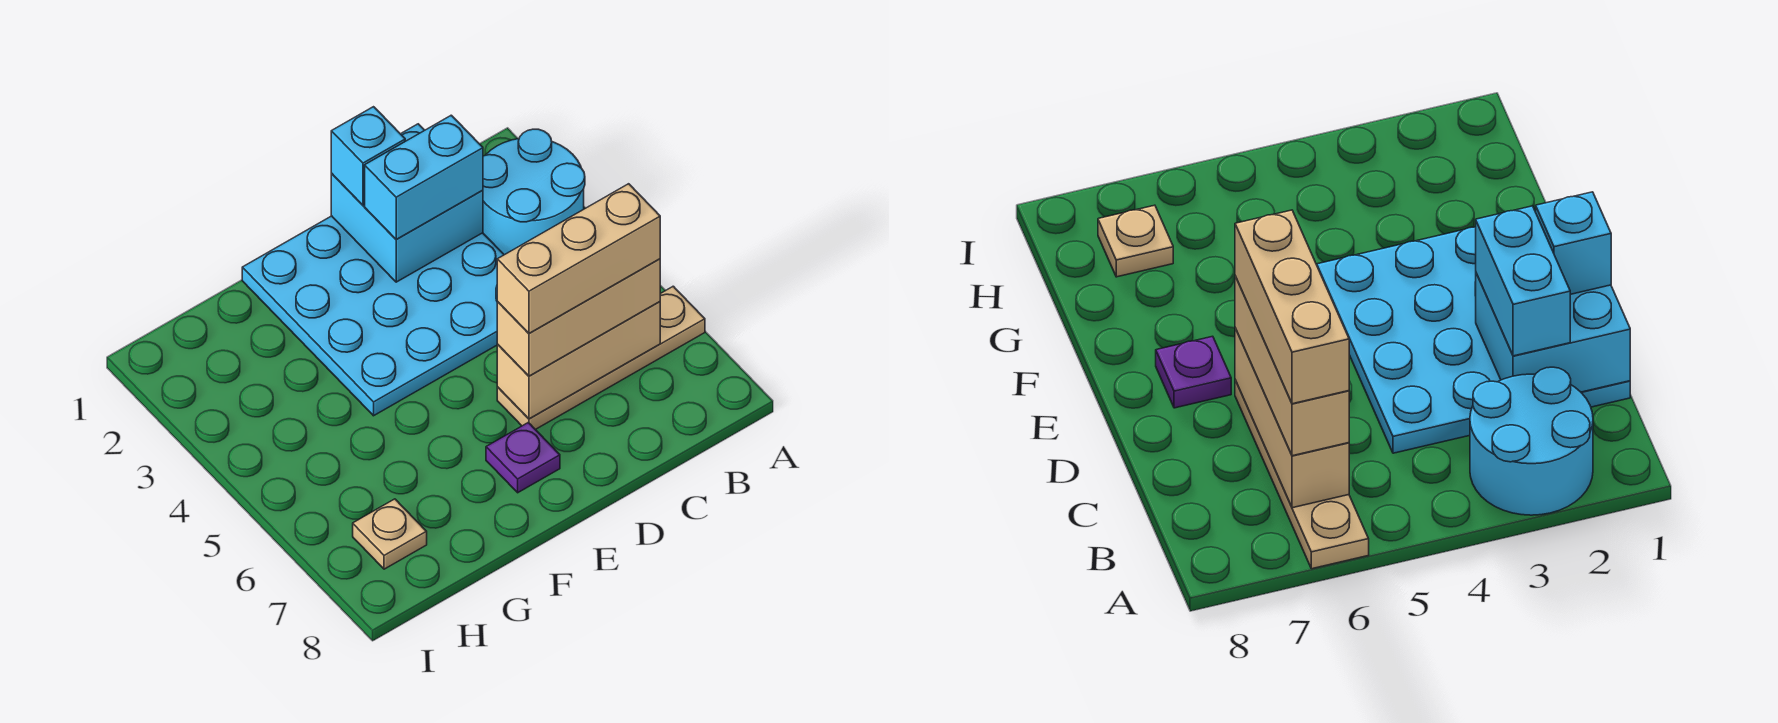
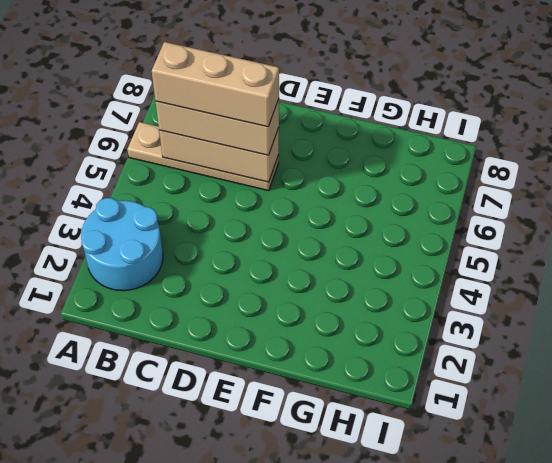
none -> cyan 4x4 plate [242,216,504,416]
none -> purple 1x1 plate [486,422,560,493]

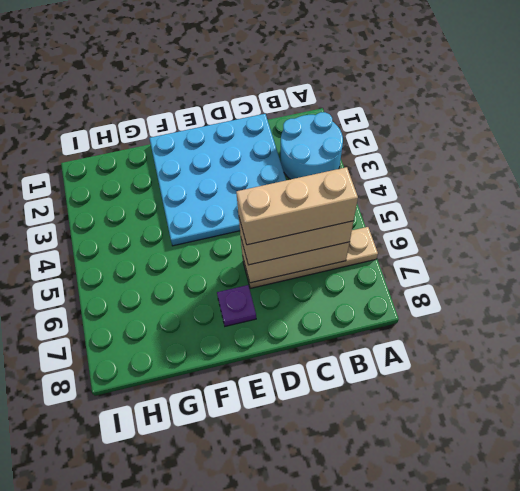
none -> tan 1x1 plate [353,499,427,569]
none -> cyan 2x2 brick [331,124,483,282]

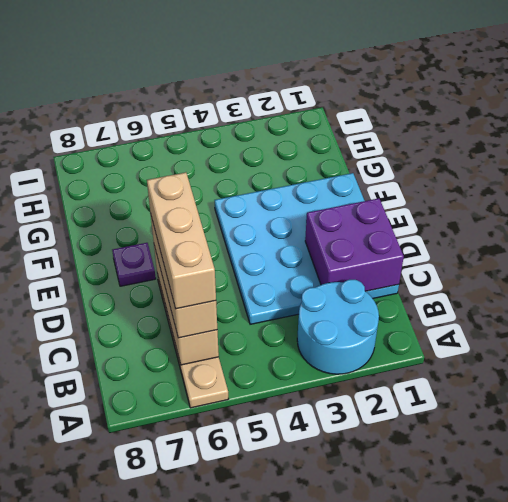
purple 2x2 brick [305,198,404,291] -> cyan 2x2 brick [331,124,483,282]
none -> tan 1x1 plate [353,499,427,569]
none -> cyan 1x2 brick [365,115,483,239]

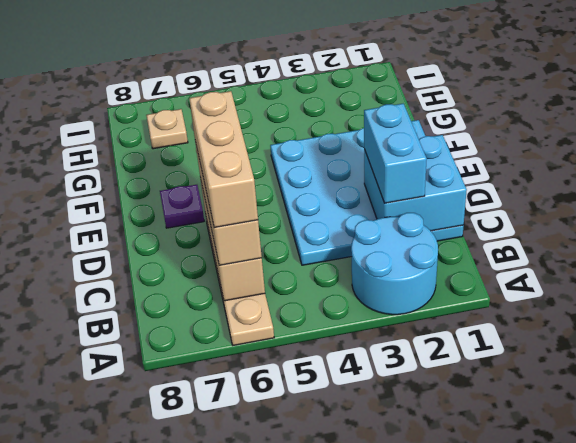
none -> cyan 1x1 brick [331,107,405,205]

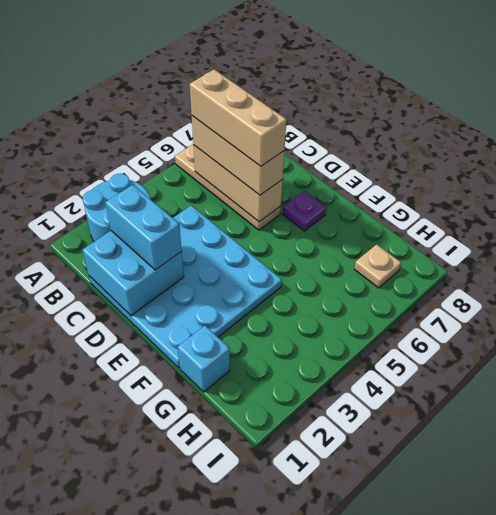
cyan 1x1 brick [178,326,230,392] -> cyan 1x1 brick moved to [331,107,405,205]

